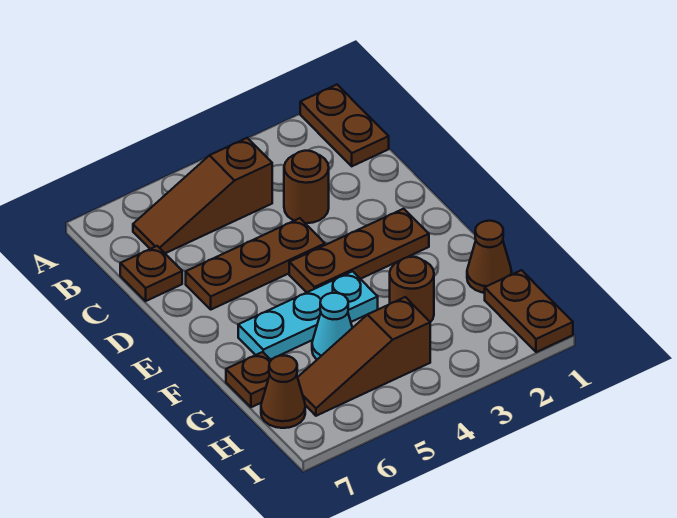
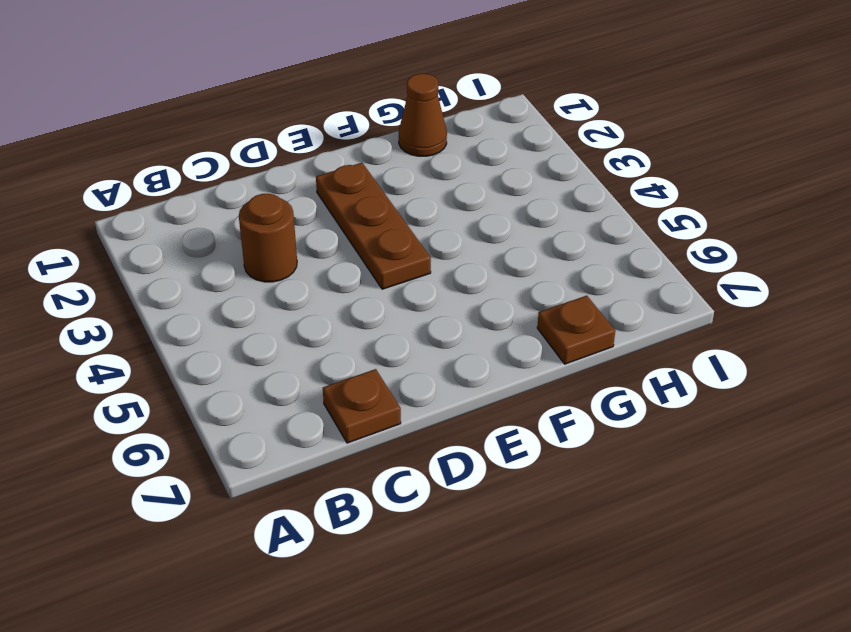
none -> brown 1x2 plate [300,85,389,166]
none -> brown 1x3 slope [133,138,272,253]
none -> brown 1x3 plate [186,218,325,309]

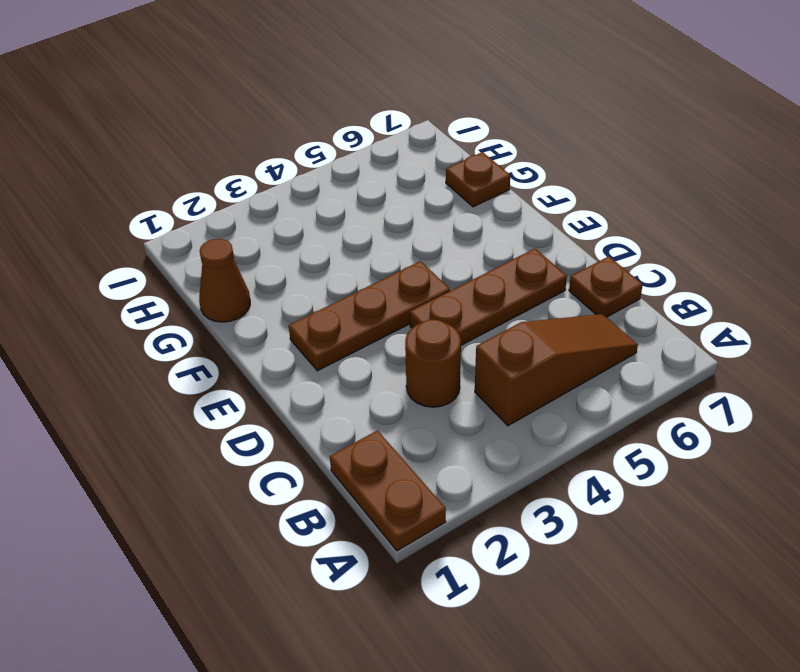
none -> cyan 1x3 plate [238,271,378,360]
none -> brown 1x1 round brick [390,257,434,322]
none -> cyan 1x1 cone [312,293,352,359]

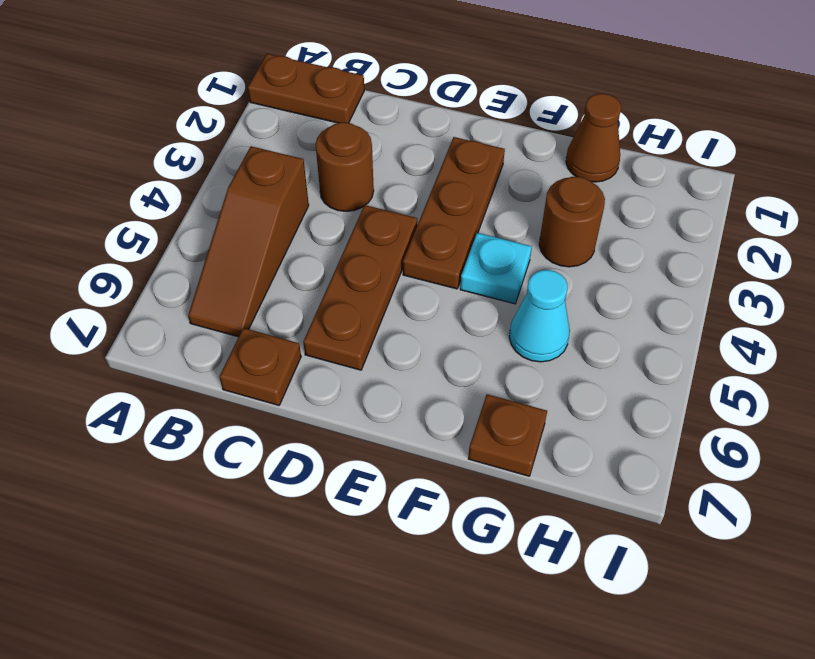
cyan 1x1 plate [460,233,532,304] -> cyan 1x3 plate [238,271,378,360]
none -> brown 1x2 plate [485,270,573,352]
none -> brown 1x3 slope [298,297,430,416]
none -> brown 1x1 cone [261,355,305,428]

